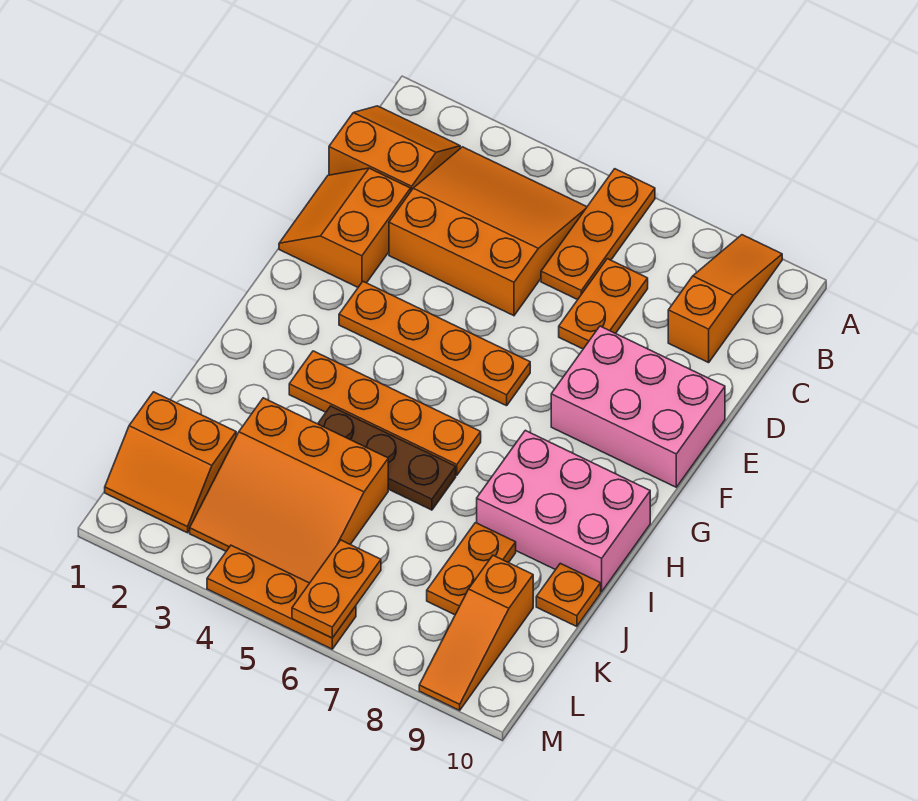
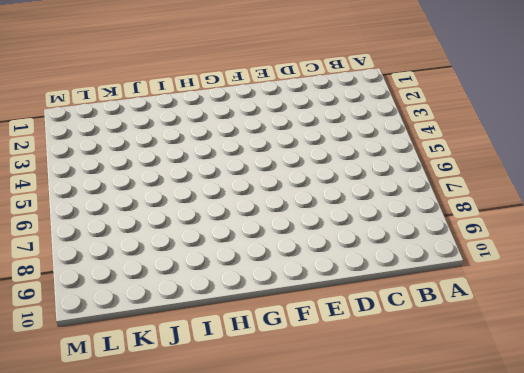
none -> orange 1x3 plate [541,169,655,300]
none -> orange 1x3 slope [668,235,782,363]
none -> orange 2x2 slope [329,106,460,191]

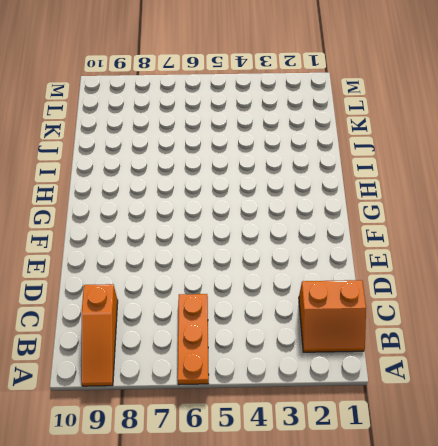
none -> orange 3x3 slope [389,147,587,316]
none -> orange 1x2 plate [559,259,648,349]
none -> orange 2x2 slope [279,168,411,287]

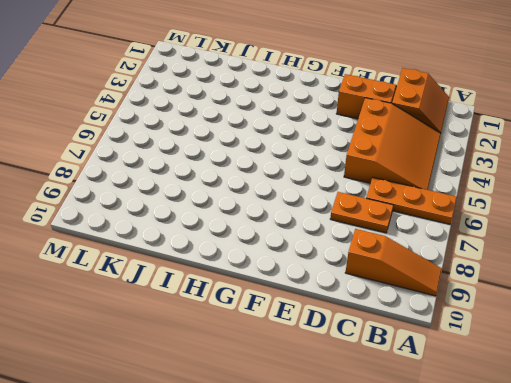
none -> pink 2x3 brick [551,326,725,487]
none -> orange 1x4 plate [339,282,530,406]
none -> orange 1x4 plate [289,351,481,475]

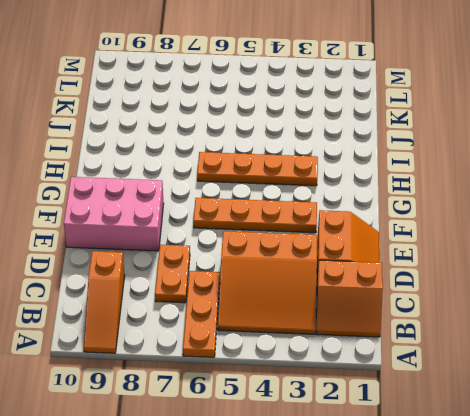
none -> pink 2x3 brick [477,430,650,592]
none -> brown 1x3 plate [318,406,456,510]
none -> orange 3x3 slope [190,398,388,583]

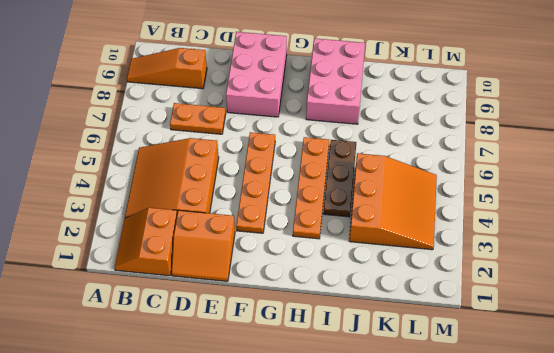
none -> orange 1x3 plate [541,169,655,300]
none -> orange 1x2 plate [427,523,516,615]
none -> orange 1x1 plate [536,563,601,627]

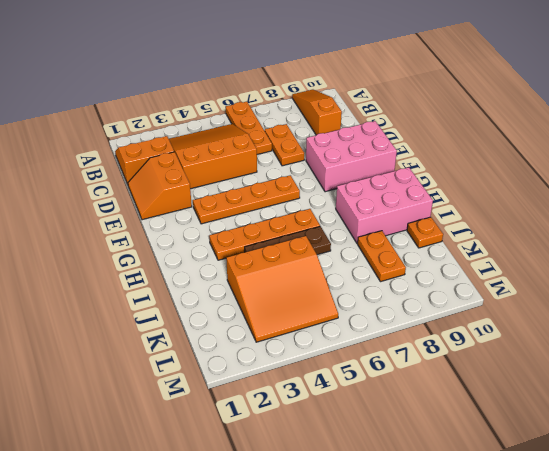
none -> orange 2x2 slope [105,392,236,533]
none -> orange 1x3 slope [419,555,533,710]
none -> orange 1x3 plate [207,545,356,649]

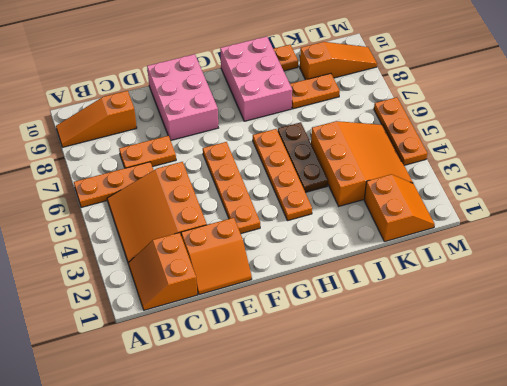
none -> orange 1x2 plate [292,540,381,638]

